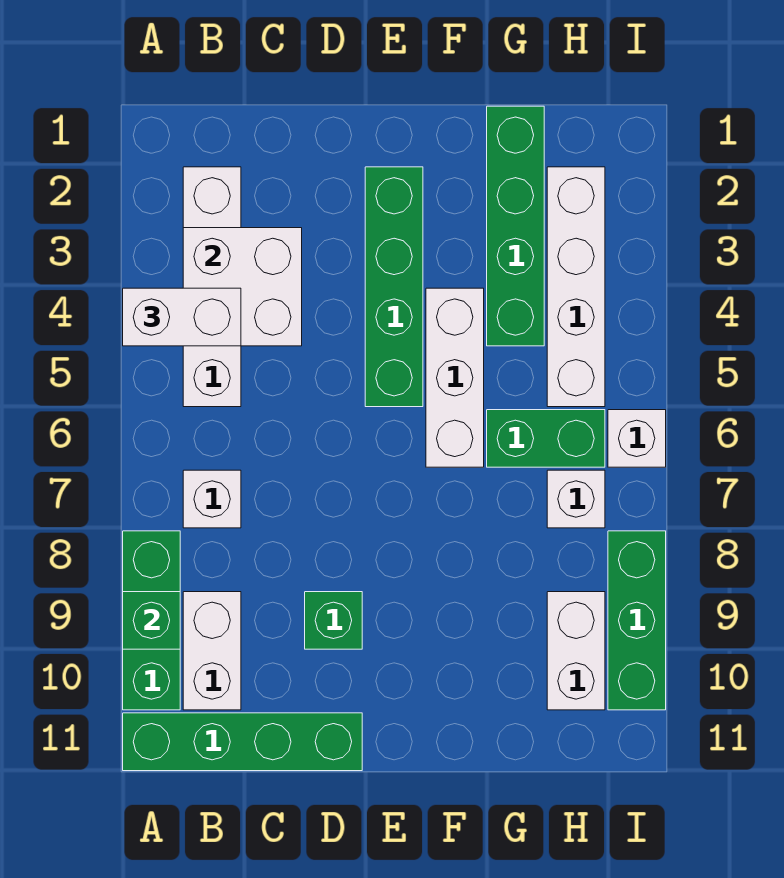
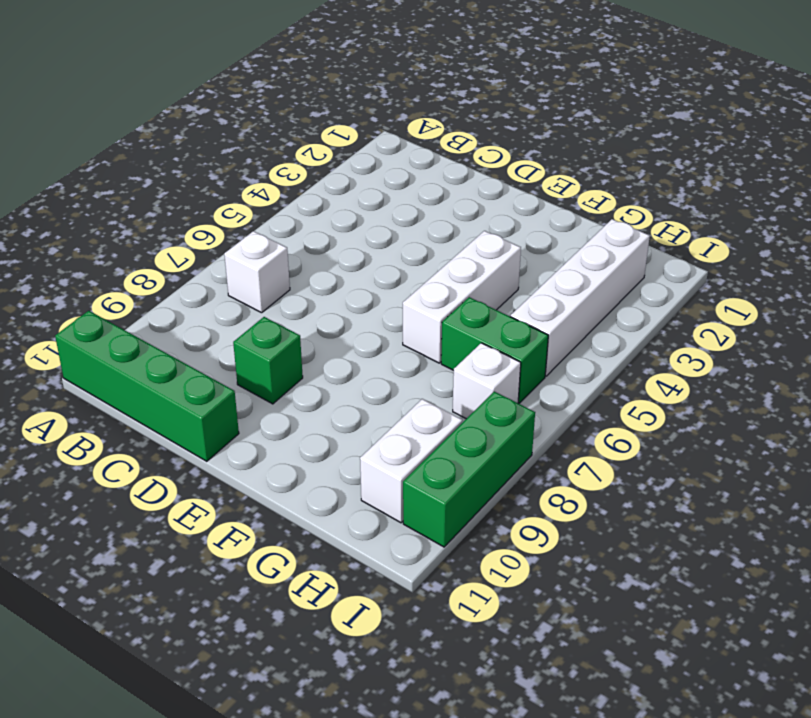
none -> green 1x3 brick [123,531,180,710]
none -> white 1x4 brick [183,167,241,407]
none -> white 1x2 brick [183,592,241,710]

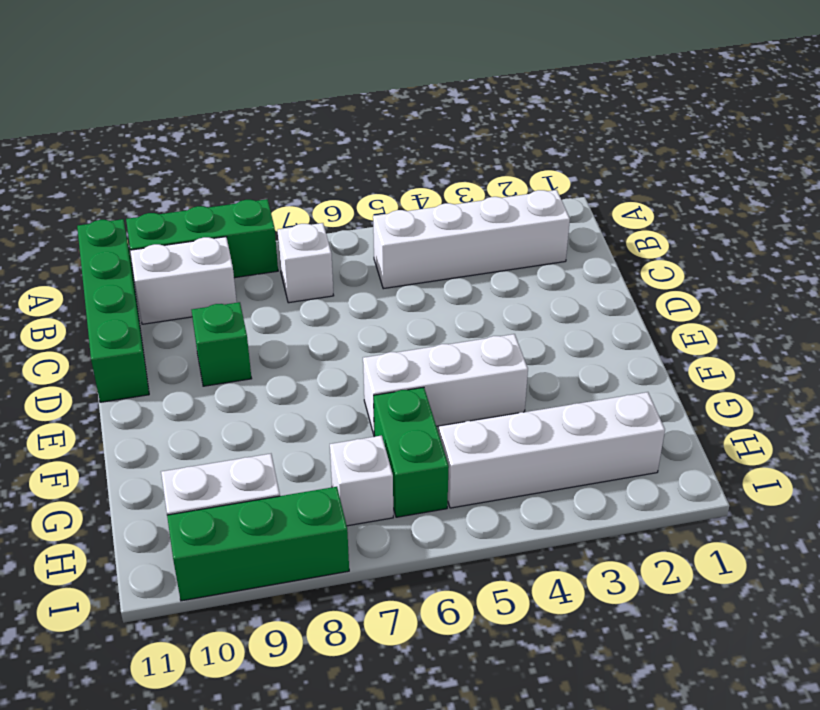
none -> green 1x4 brick [365,167,423,407]
none -> green 1x4 brick [487,106,544,346]
none -> white 1x1 brick [608,410,666,467]

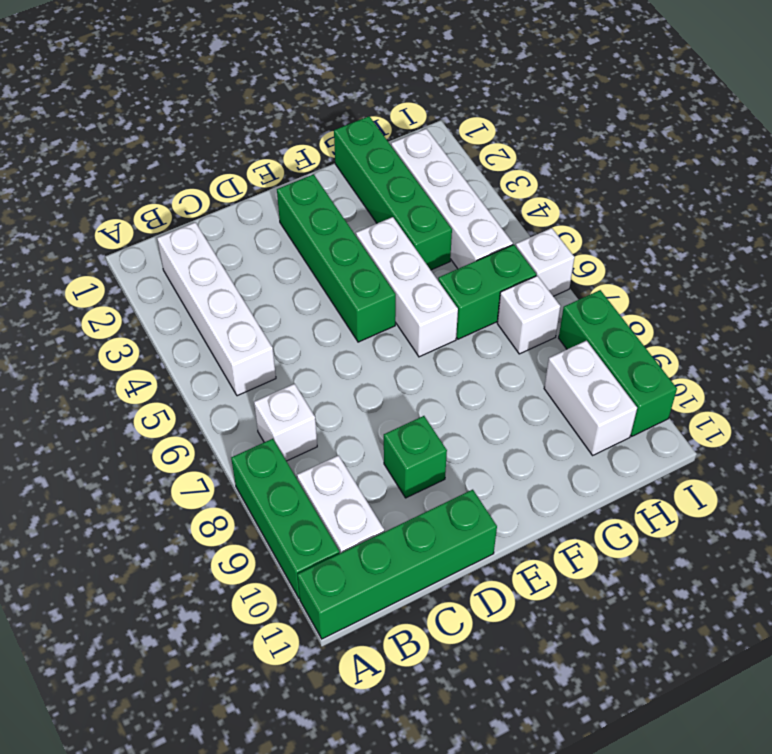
none -> green 1x1 brick [123,592,180,649]
none -> white 2x2 brick [183,228,302,346]
none -> white 1x2 brick [123,288,241,346]

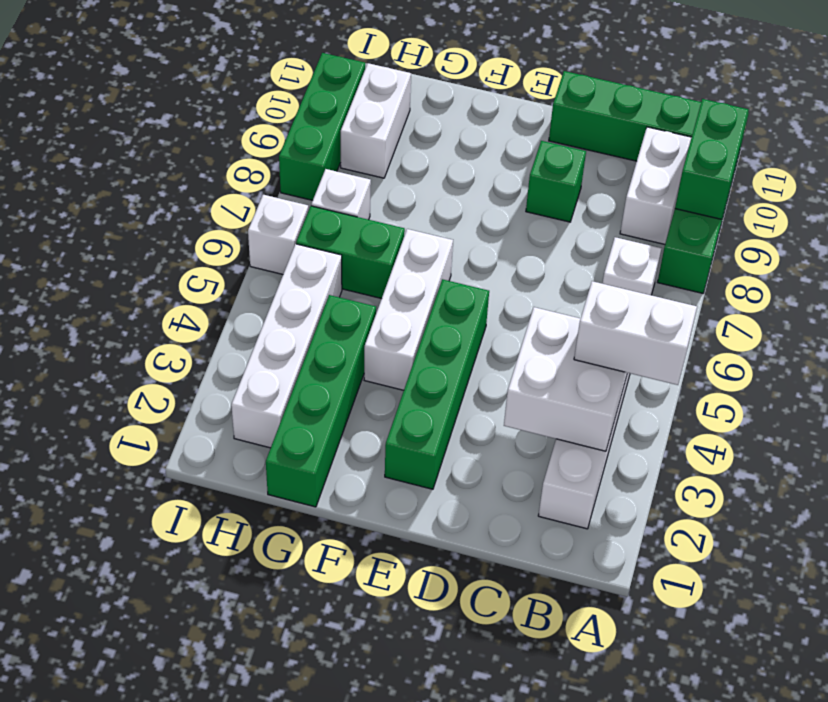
green 1x2 brick [675,99,748,219] -> green 1x1 brick [123,592,180,649]

